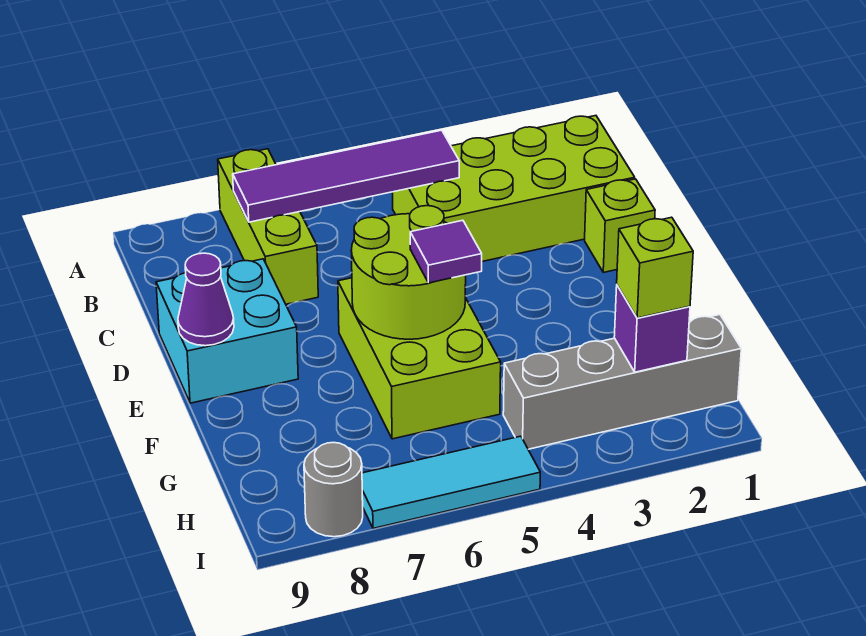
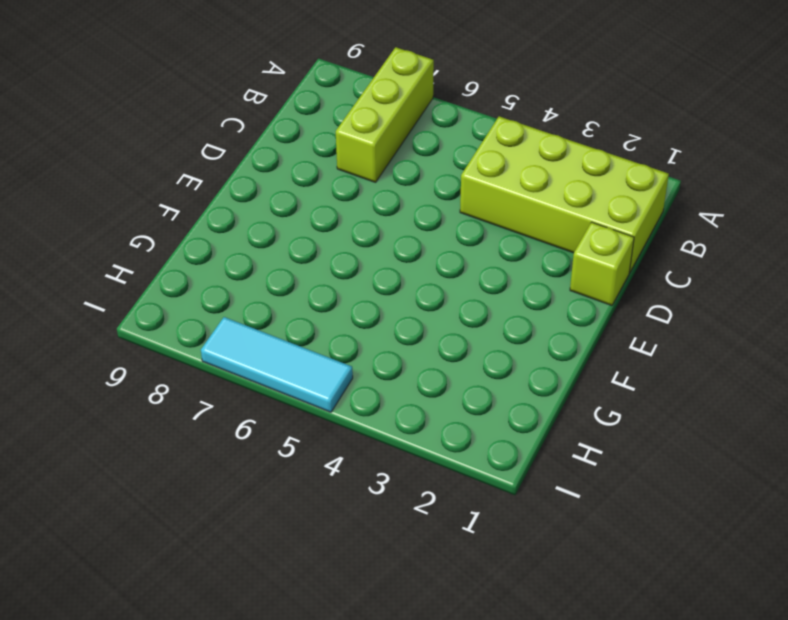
none -> cyan 2x2 brick [156,259,298,403]
none -> lime 2x3 brick [338,278,501,439]
none -> grey 1x4 brick [503,315,741,449]

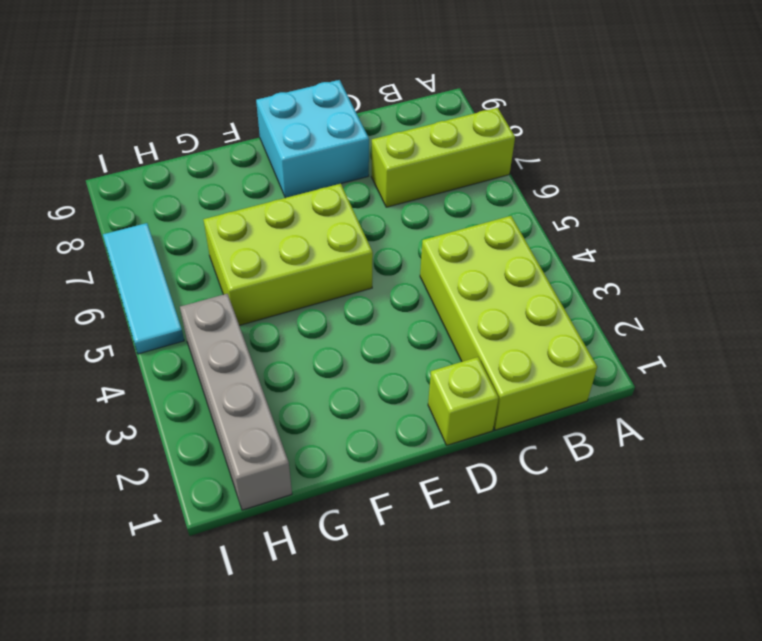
none -> grey 1x1 round brick [304,442,363,537]
none -> purple 1x4 tile [233,130,459,222]
none -> lime 2x2 round brick [351,206,466,339]

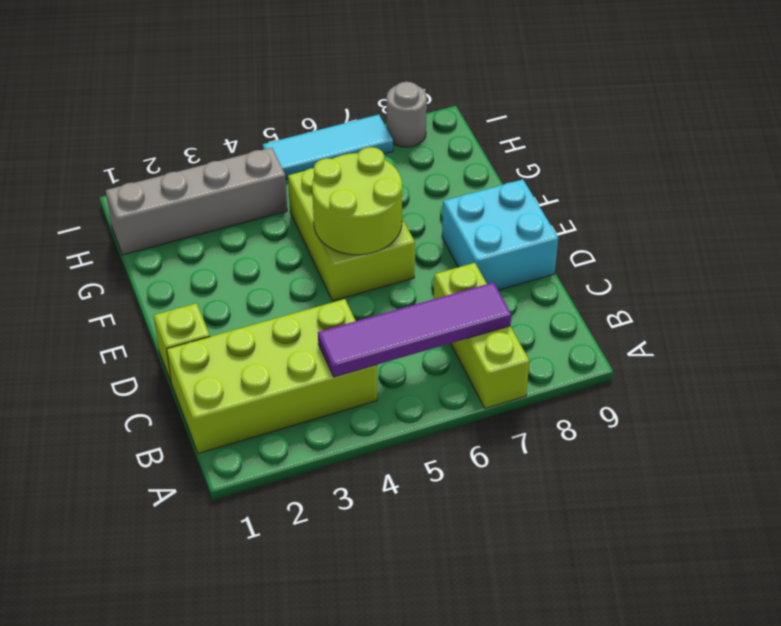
none -> purple 1x1 cone [178,253,234,346]
none -> purple 1x1 brick [614,285,690,372]
none -> purple 1x1 tile [410,220,482,283]

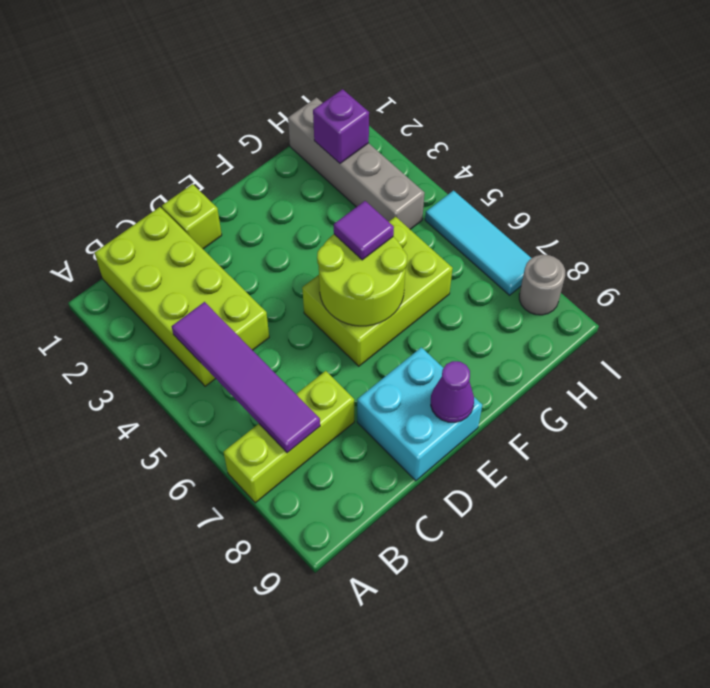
none -> lime 1x1 brick [617,217,693,318]

